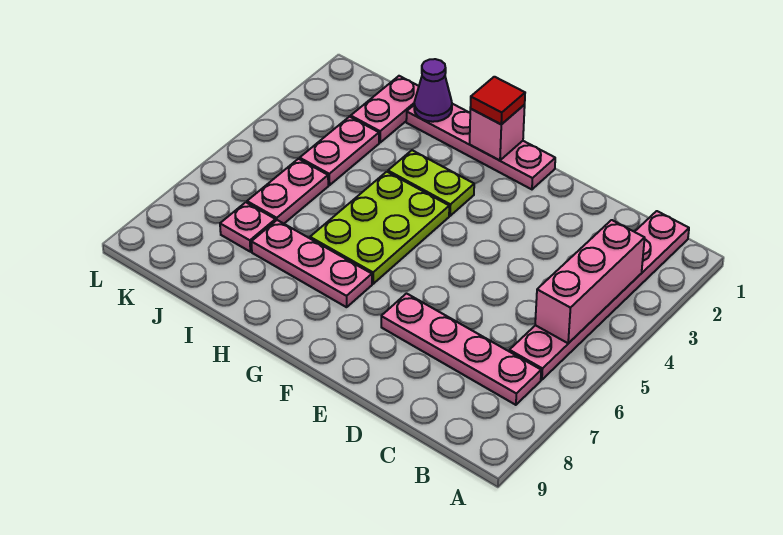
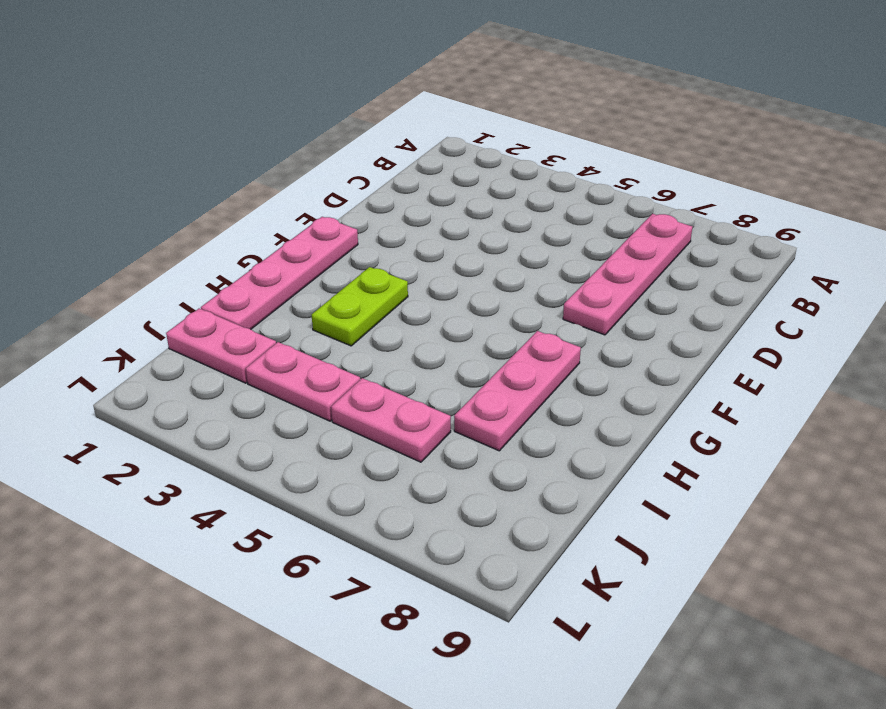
none -> pink 1x6 plate [509,211,689,380]
none -> lime 2x3 plate [310,172,449,284]
none -> pink 1x1 plate [220,202,276,252]

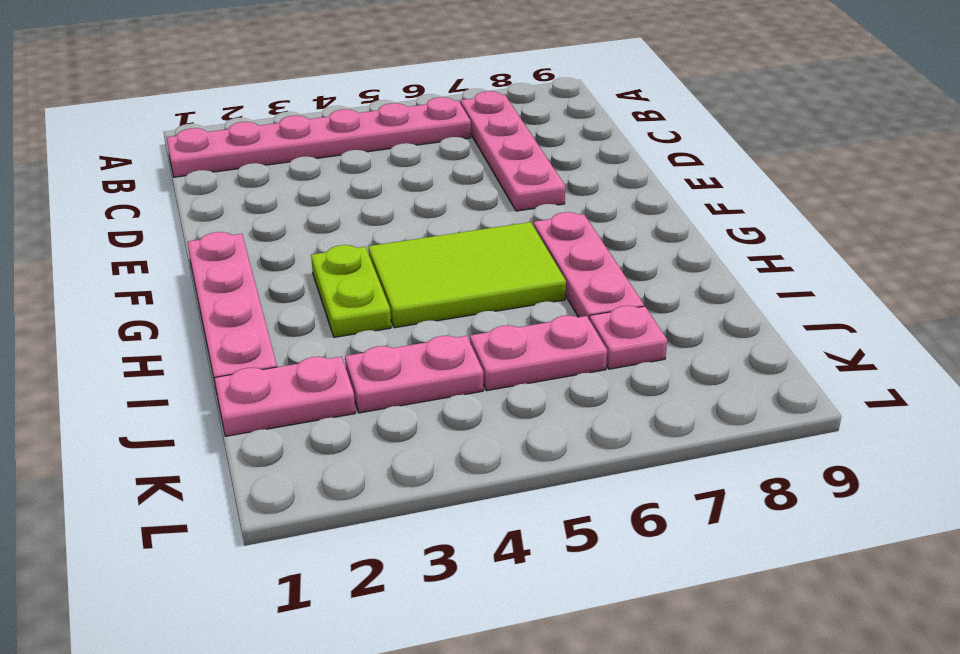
lime 2x3 tile [368,222,566,328] -> lime 2x3 plate [310,172,449,284]
none -> pink 1x3 brick [535,220,645,343]
none -> pink 1x1 brick [470,105,525,160]
none -> purple 1x1 cone [414,59,452,122]

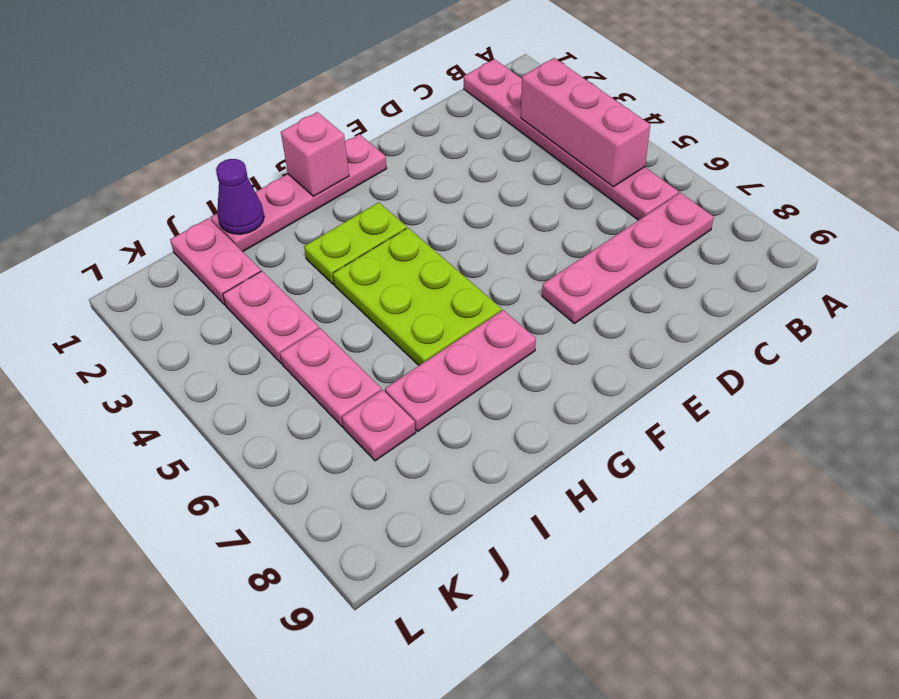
none -> red 1x1 tile [470,77,525,124]

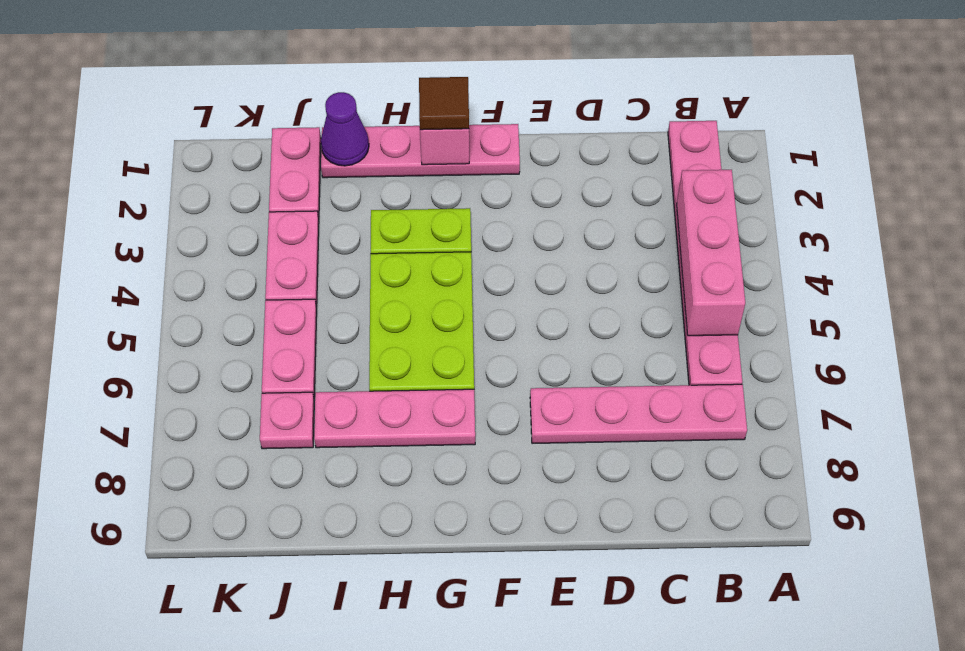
brown 1x1 tile [419,77,469,130] -> red 1x1 tile [470,77,525,124]

